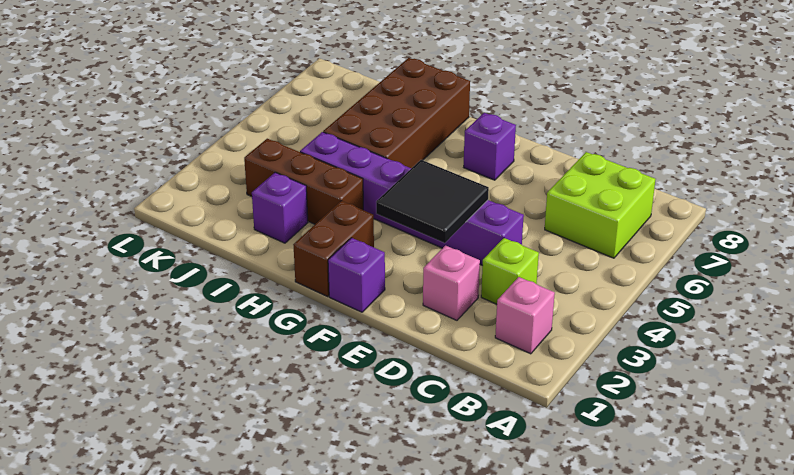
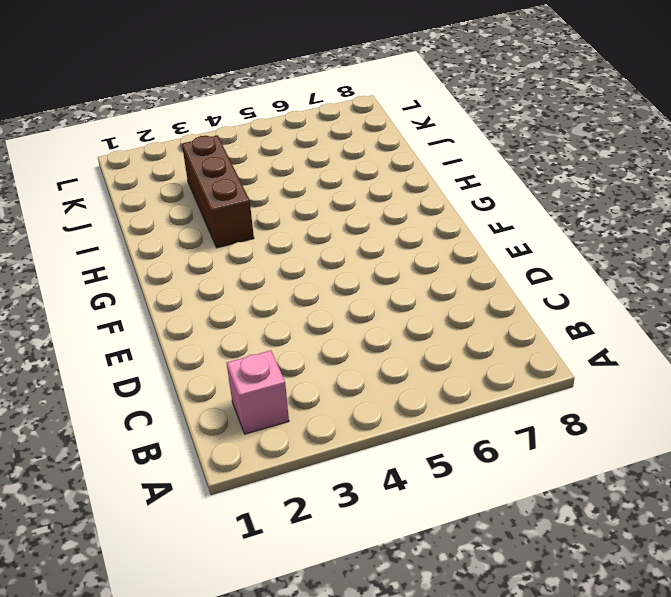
none -> lime 2x2 brick [545,152,656,258]
none -> lime 1x1 brick [481,238,539,304]
none -> pink 1x1 brick [423,246,480,320]

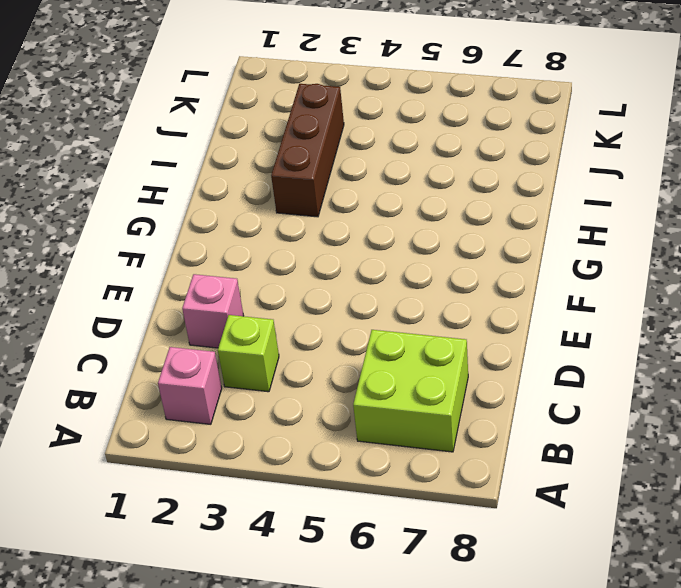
none -> purple 1x6 brick [300,132,524,265]
none -> purple 1x1 brick [328,238,385,312]
none -> purple 1x1 brick [464,113,516,180]

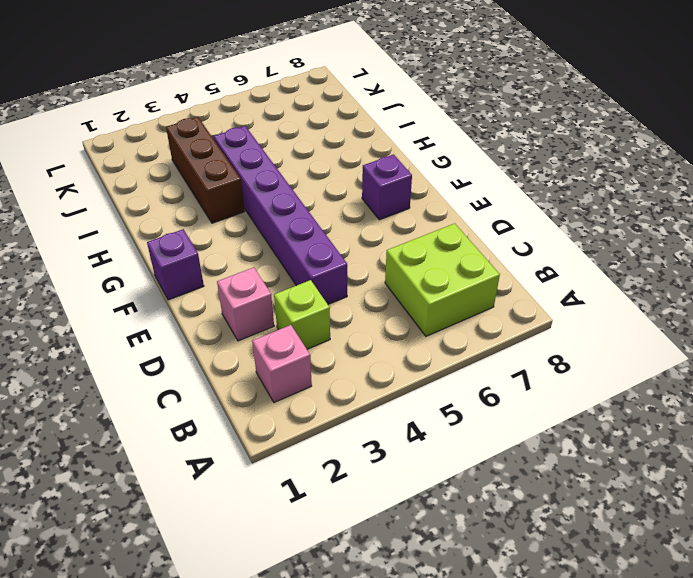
none -> brown 1x2 brick [293,201,374,296]
none -> brown 2x4 brick [323,58,470,168]
none -> purple 1x1 brick [252,172,308,243]

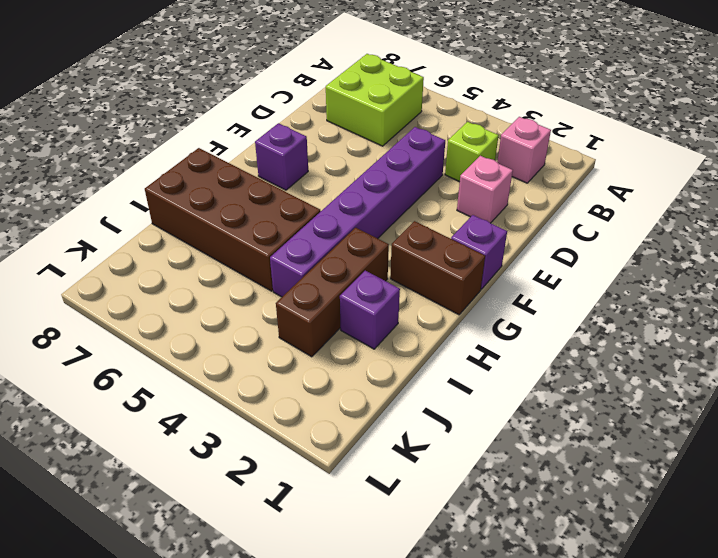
none -> black 2x2 tile [376,160,489,243]

